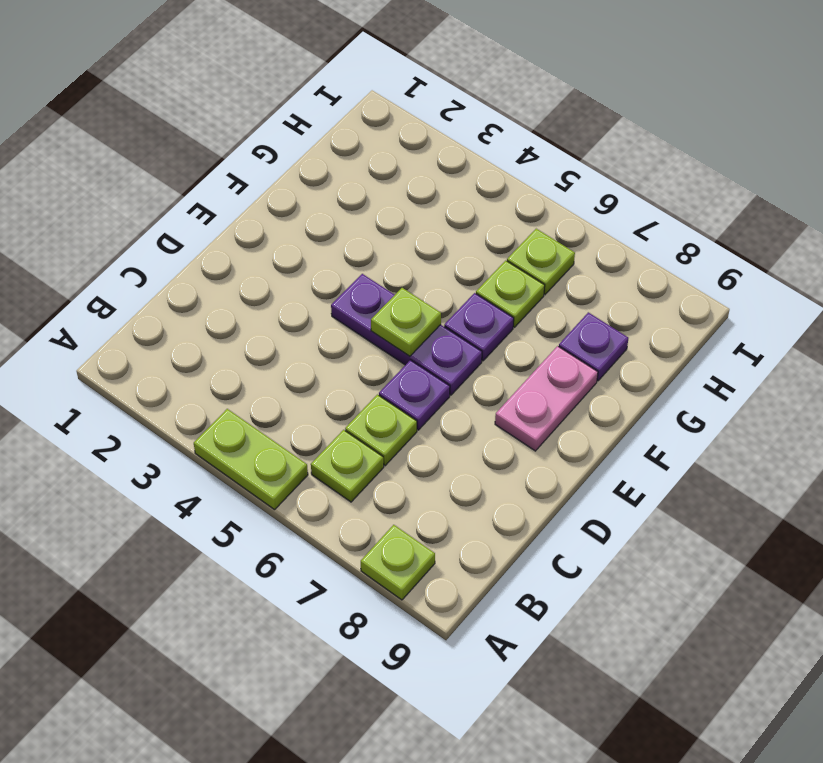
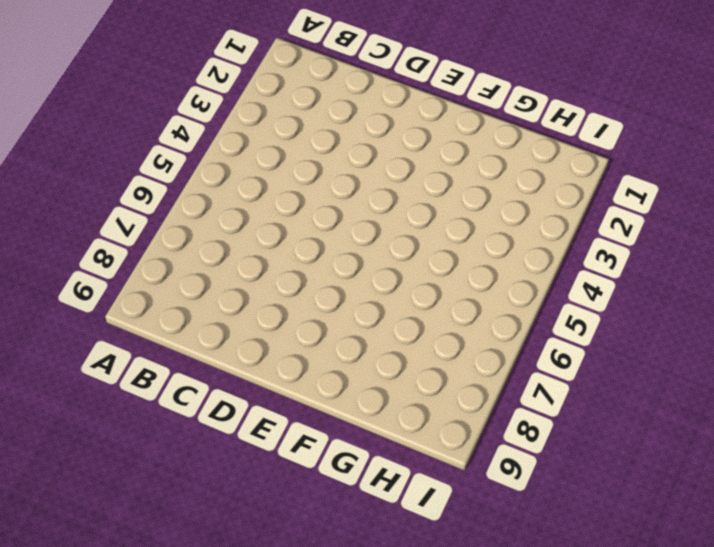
none -> lime 1x2 plate [194,409,308,510]
none -> lime 1x1 plate [361,525,435,600]
none -> lime 1x1 plate [311,430,384,502]

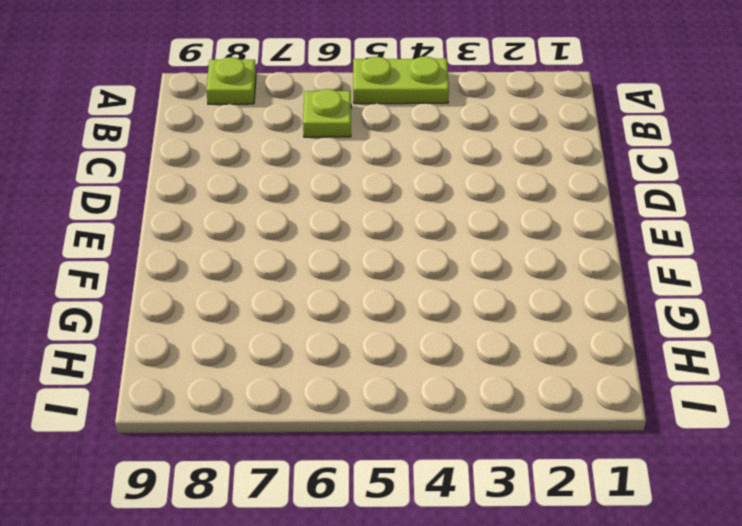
none -> lime 1x1 plate [345,395,417,466]
none -> purple 1x1 plate [379,360,450,430]
none -> purple 1x3 plate [331,274,482,395]

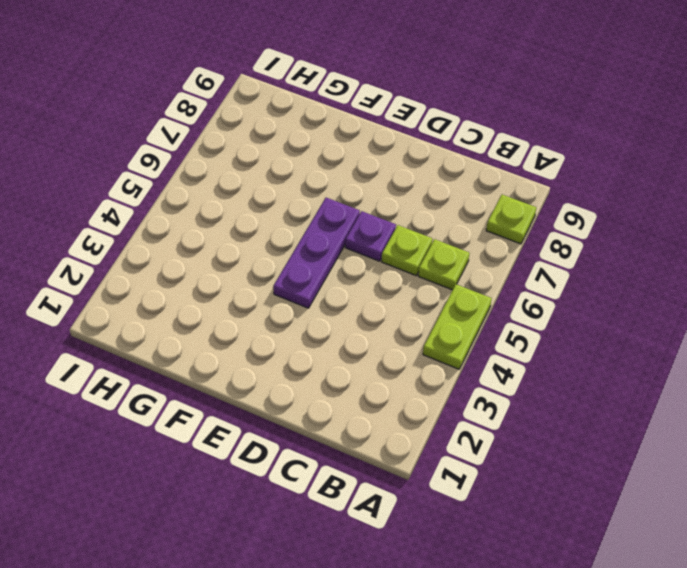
none -> pink 1x2 plate [495,346,598,451]
none -> purple 1x1 plate [444,293,514,361]
none -> lime 1x1 plate [476,261,545,327]

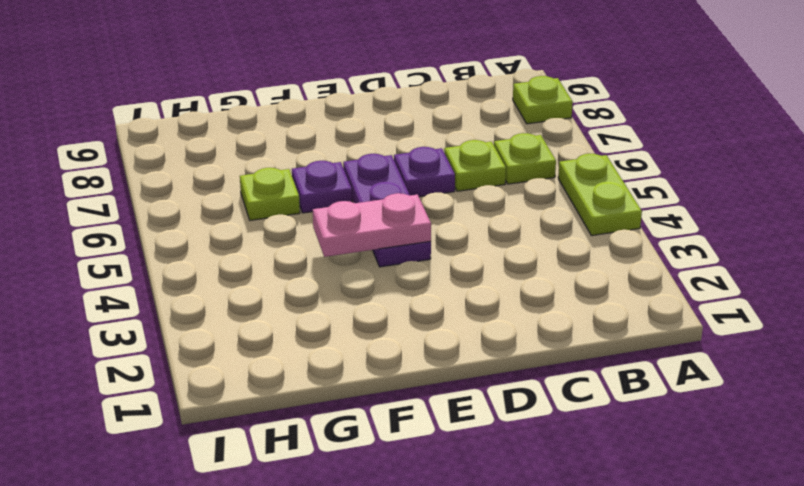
pink 1x2 plate [313,193,431,257] -> pink 1x2 plate moved to [495,346,598,451]
none -> purple 1x1 plate [559,312,628,381]
none -> lime 1x1 plate [507,229,575,294]
none -> lime 1x1 plate [371,288,441,356]

